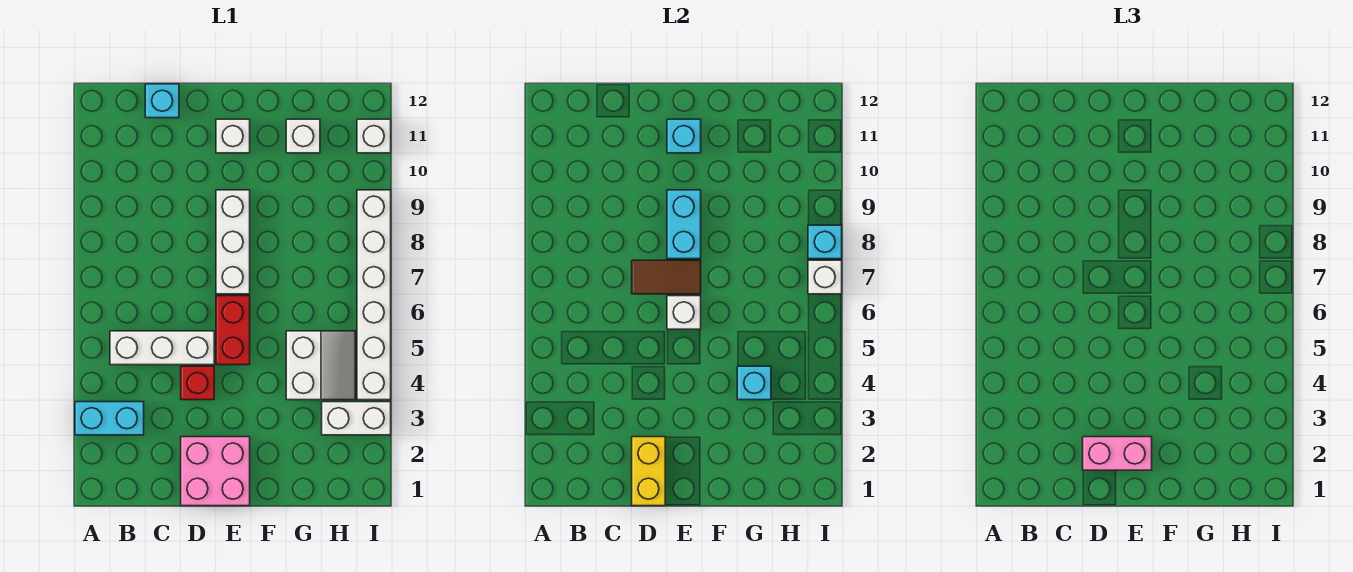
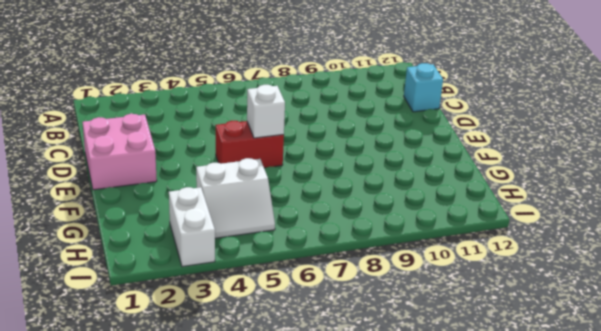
none -> cyan 1x2 brick [75,402,144,435]
none -> white 1x3 brick [110,331,214,365]
none -> red 1x1 brick [181,366,214,400]

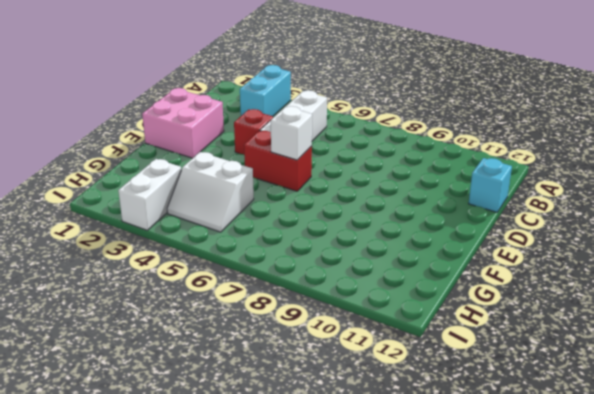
none -> white 1x3 brick [216,190,250,294]
none -> white 1x1 brick [216,119,250,153]
none -> white 1x1 brick [286,119,320,153]

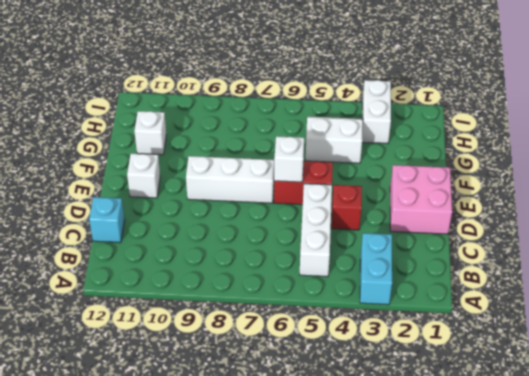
none -> white 1x6 brick [357,190,391,400]
none -> white 1x1 brick [357,119,391,153]
none -> yellow 1x2 brick [632,437,665,506]

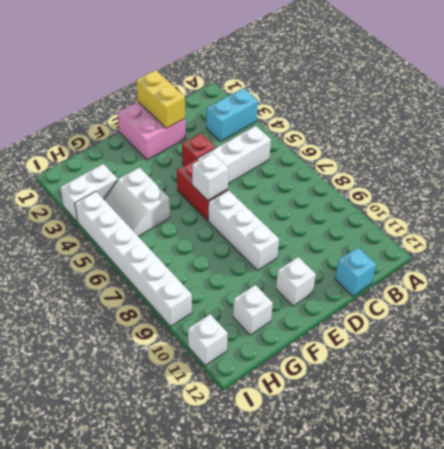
none -> brown 1x2 tile [632,260,701,294]
none -> cyan 1x2 brick [667,190,701,259]
none -> cyan 1x1 brick [667,119,701,153]

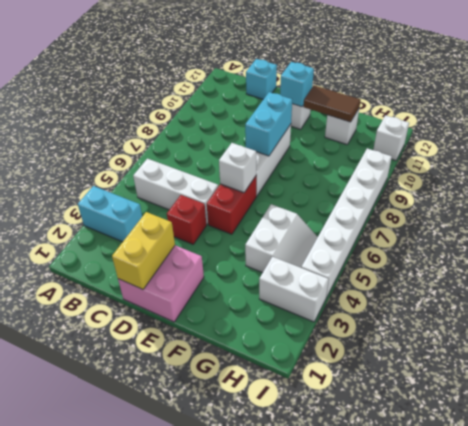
brown 1x2 tile [303,85,361,122] -> brown 1x2 tile moved to [632,260,701,294]
none -> cyan 1x1 brick [737,366,771,400]
none -> white 1x1 brick [808,260,842,294]
none -> cyan 1x1 brick [808,225,842,259]

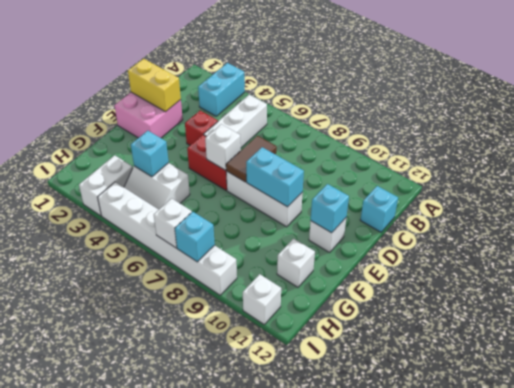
none -> pink 1x2 brick [1083,437,1152,470]

